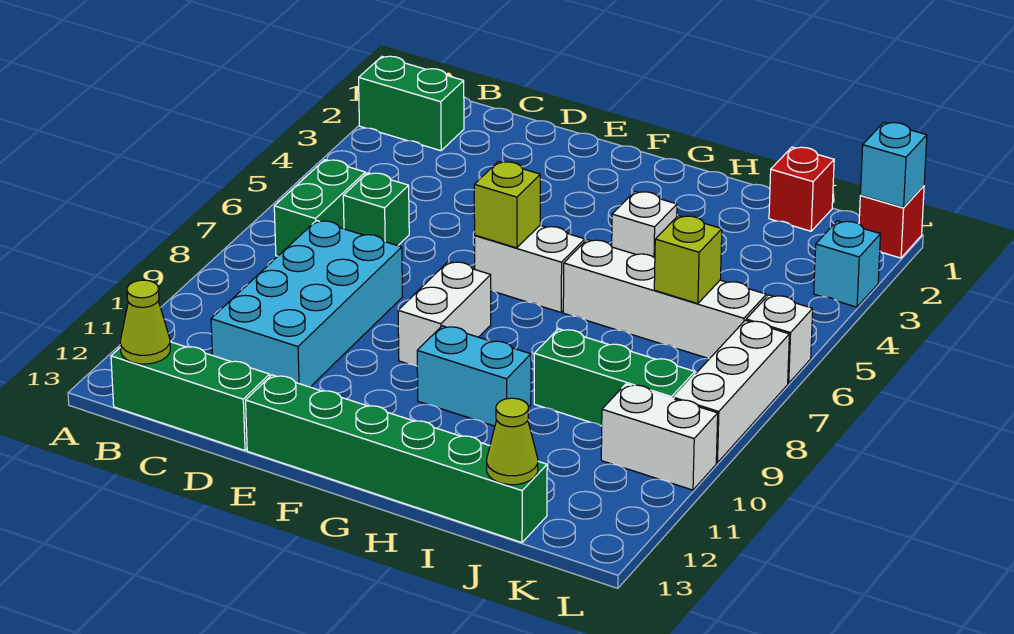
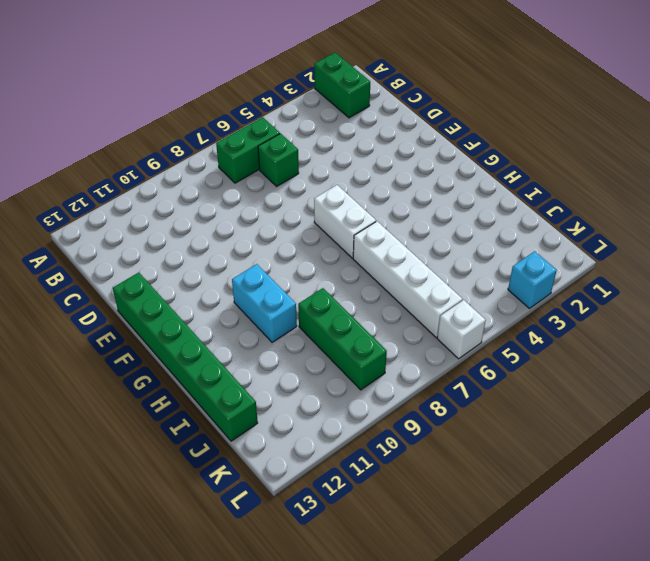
none -> green 1x3 brick [111,342,270,450]
none -> cyan 2x4 brick [211,221,402,387]
none -> white 1x2 brick [398,261,491,366]

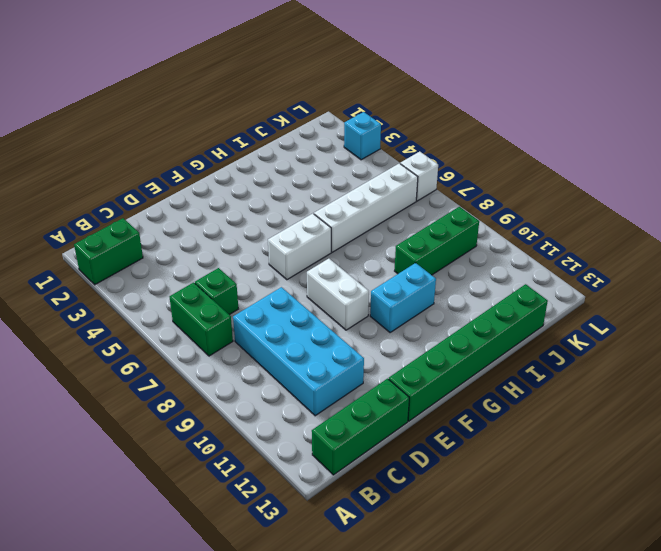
none -> white 1x1 brick [612,191,677,258]
none -> red 1x1 brick [769,147,834,231]
none -> white 1x2 brick [601,384,718,490]

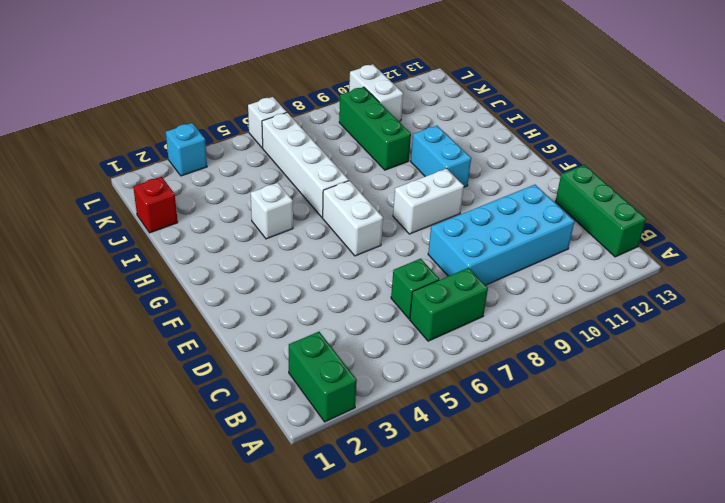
none -> green 1x6 brick [246,375,547,543]
none -> red 1x1 brick [859,186,924,258]
none -> white 1x3 brick [674,320,789,463]

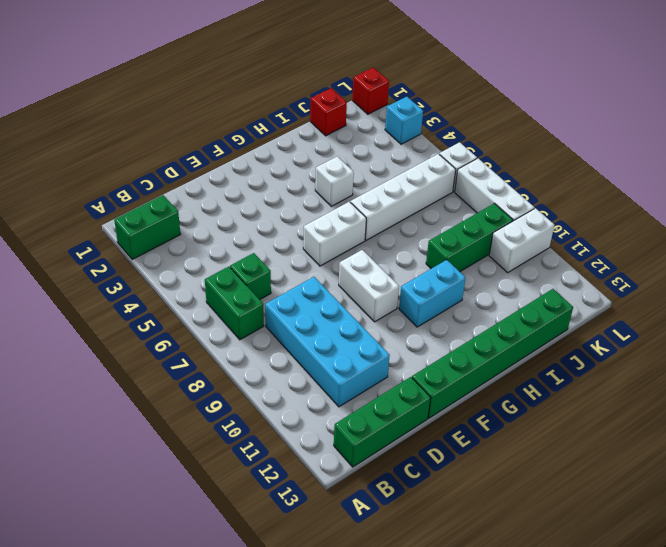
none -> lime 1x1 cone [120,280,170,364]
none -> lime 1x1 brick [474,162,540,248]
none -> lime 1x1 brick [654,216,722,304]

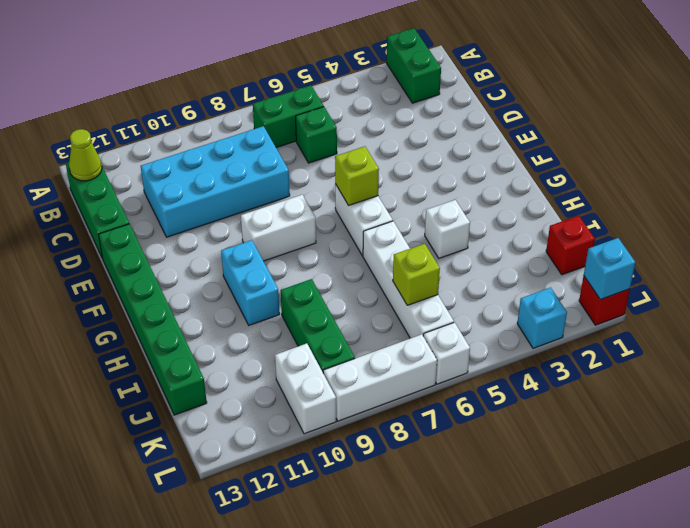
none -> lime 1x1 cone [487,398,538,485]

